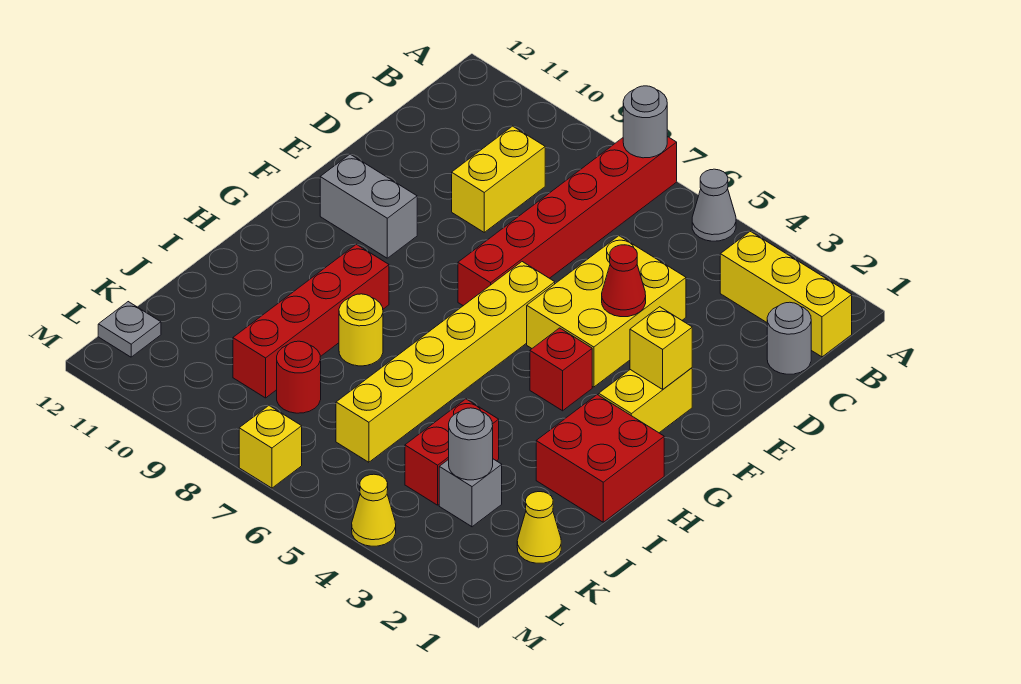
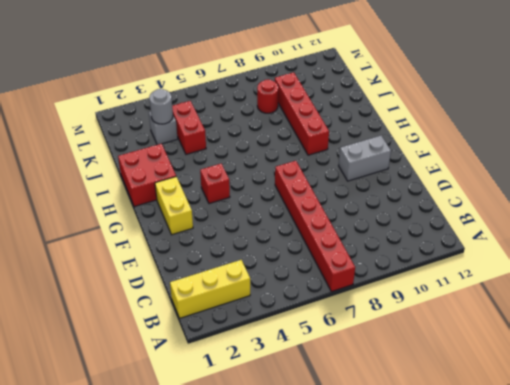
none -> grey 1x1 cone [692,169,736,241]
none -> grey 1x1 round brick [767,302,811,374]
none -> yellow 1x2 brick [452,126,545,232]

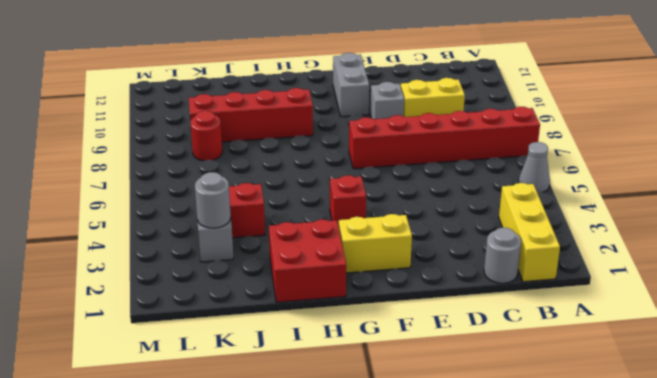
grey 1x1 brick [370,82,404,119] -> none
none -> yellow 2x3 brick [527,236,686,387]
none -> yellow 1x6 brick [336,262,555,462]
none -> yellow 1x1 round brick [339,294,383,366]

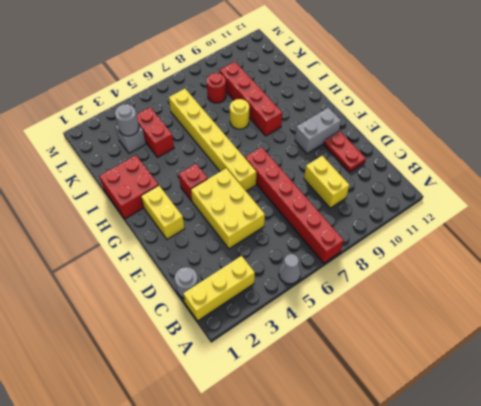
red 1x2 plate [324,131,366,172] -> none
none -> yellow 1x1 cone [517,492,561,563]
none -> grey 1x1 plate [98,302,161,357]
none -> yellow 1x1 cone [352,474,396,546]

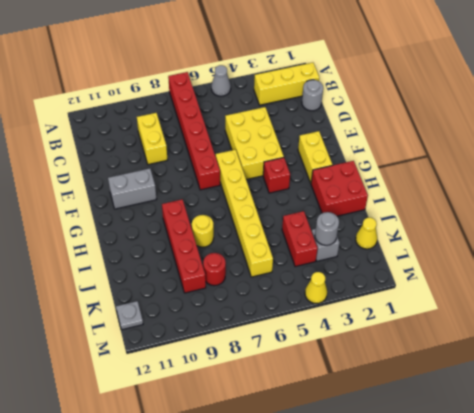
none -> yellow 1x1 brick [239,406,302,488]
none -> grey 1x1 round brick [623,86,667,158]
none -> red 1x1 cone [602,245,646,317]

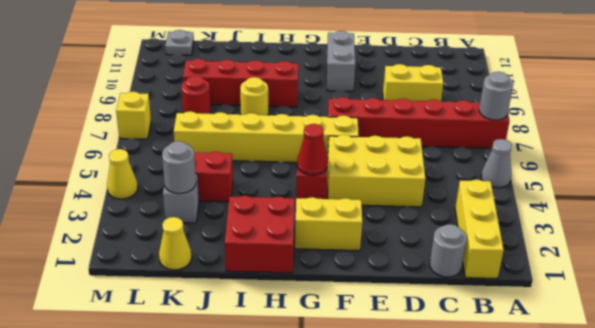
red 1x1 cone [297,124,328,175] -> red 1x1 cone moved to [602,245,646,317]
none -> yellow 1x1 brick [630,307,692,389]

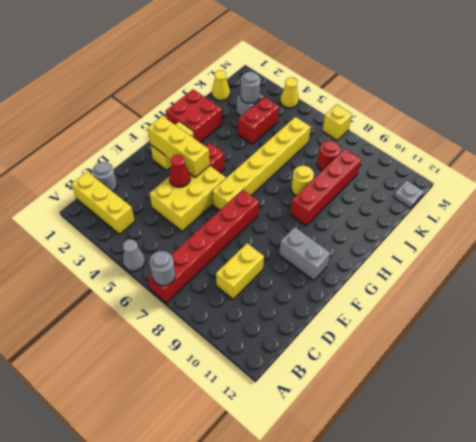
yellow 1x3 brick [148,116,210,177] -> yellow 1x1 brick [630,307,692,389]

